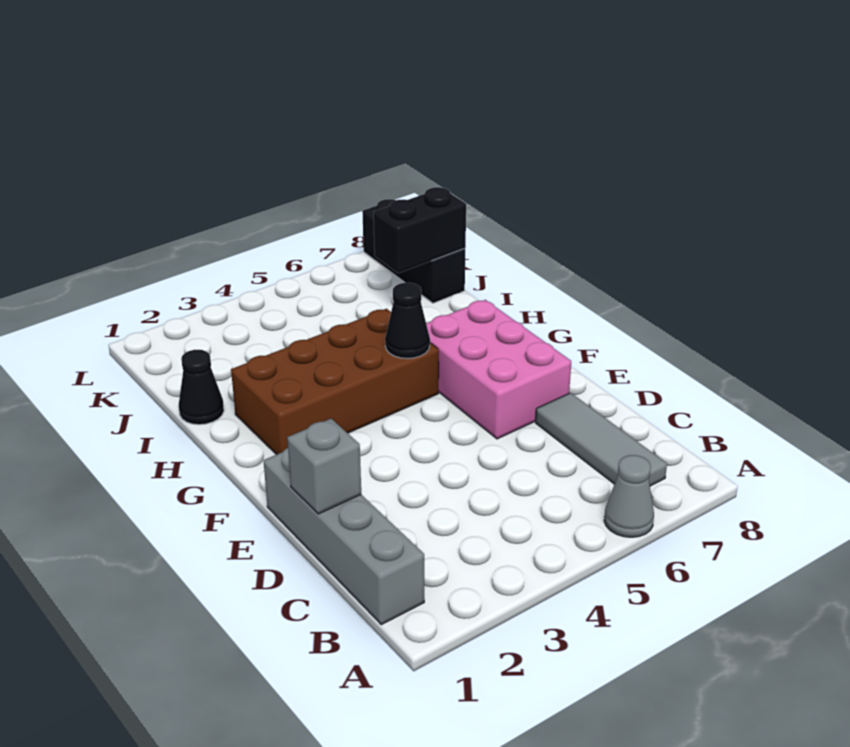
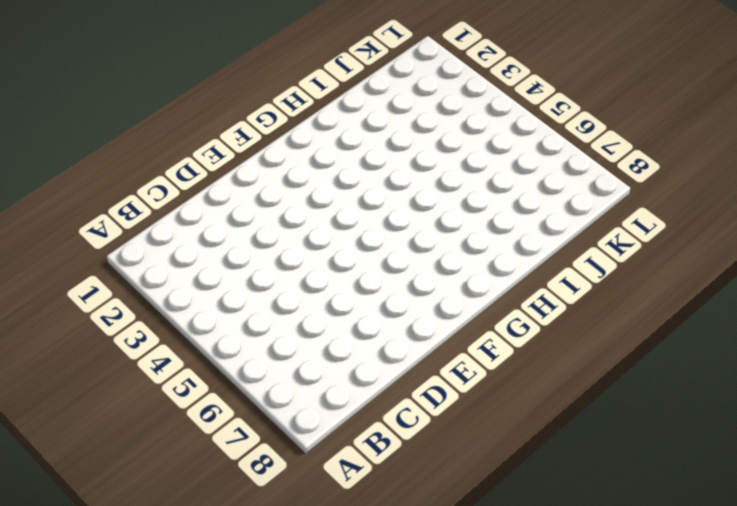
none -> grey 1x1 cone [604,455,654,537]
none -> grey 1x4 brick [264,448,424,625]

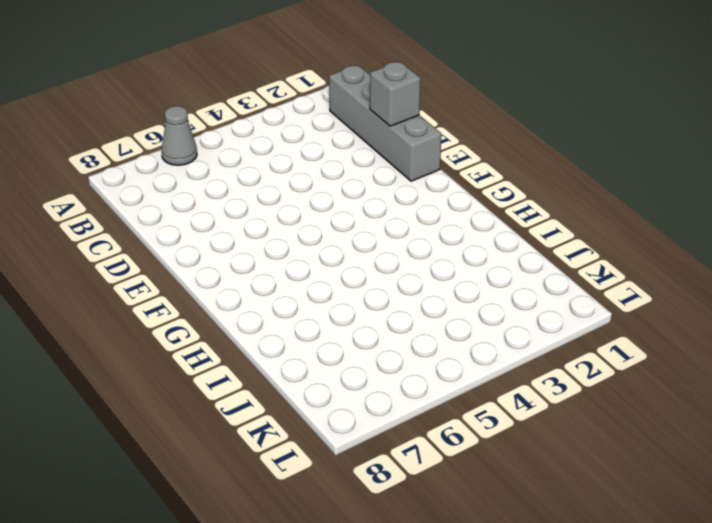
none -> grey 1x3 tile [536,393,667,486]
none -> pink 2x3 brick [426,300,571,439]

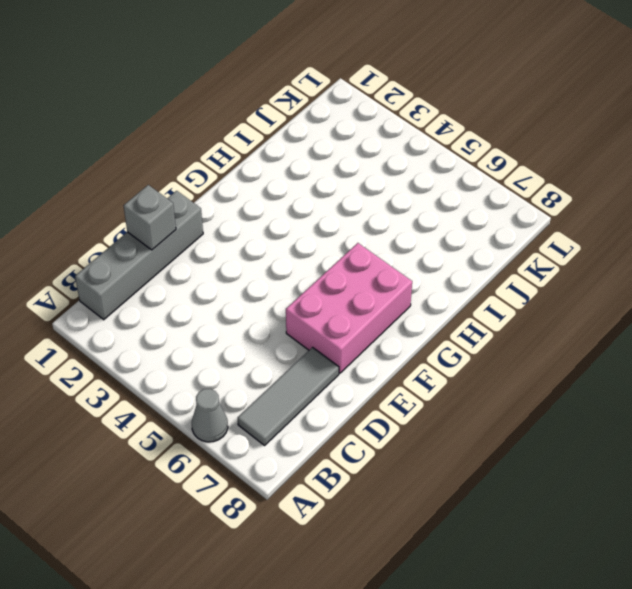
none -> brown 2x4 brick [231,309,439,455]
none -> black 1x1 cone [179,350,224,425]

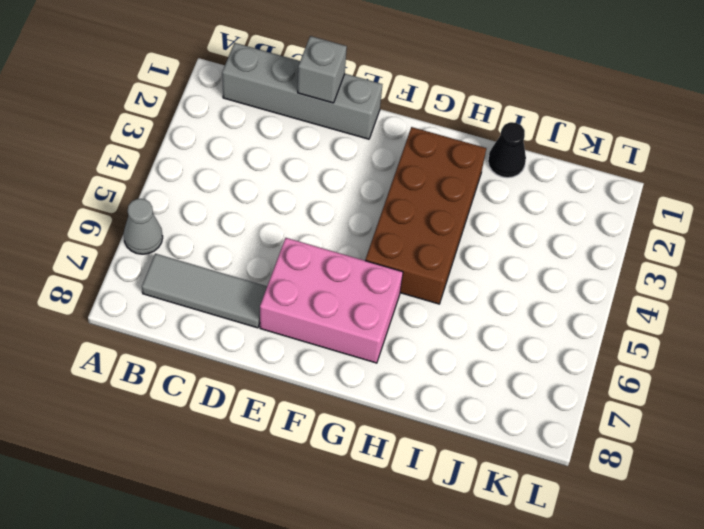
none -> black 1x3 brick [362,199,465,303]
none -> black 1x1 cone [385,283,430,359]

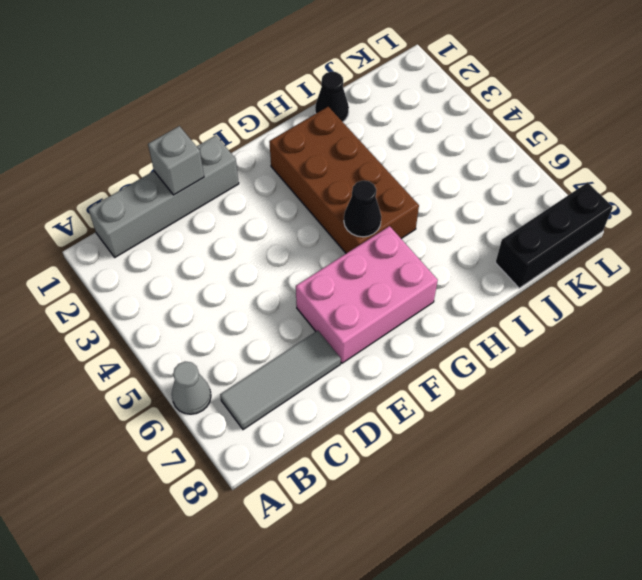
none -> black 1x2 brick [374,187,466,273]

